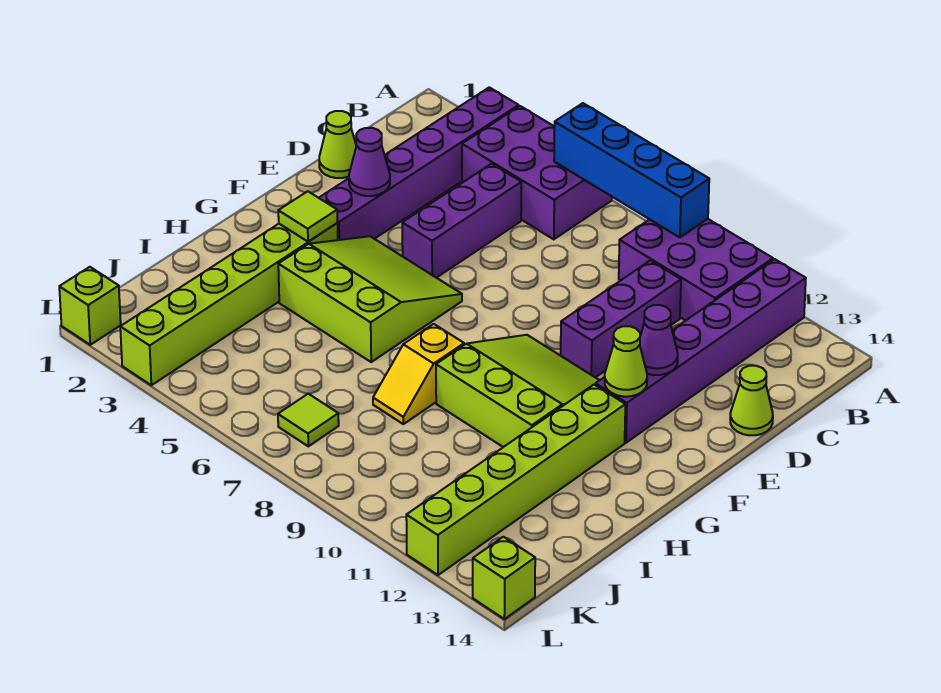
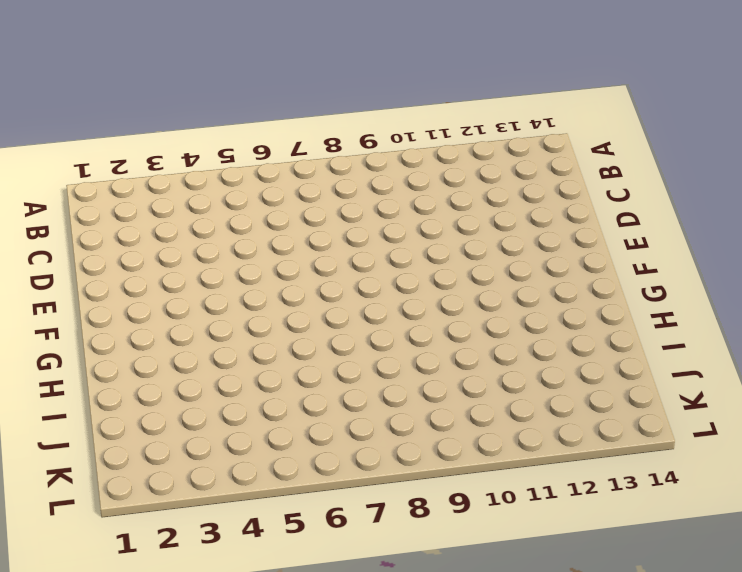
none -> purple 1x6 brick [319,87,519,240]
none -> purple 2x3 brick [462,106,612,239]
none -> purple 2x3 brick [619,219,773,321]

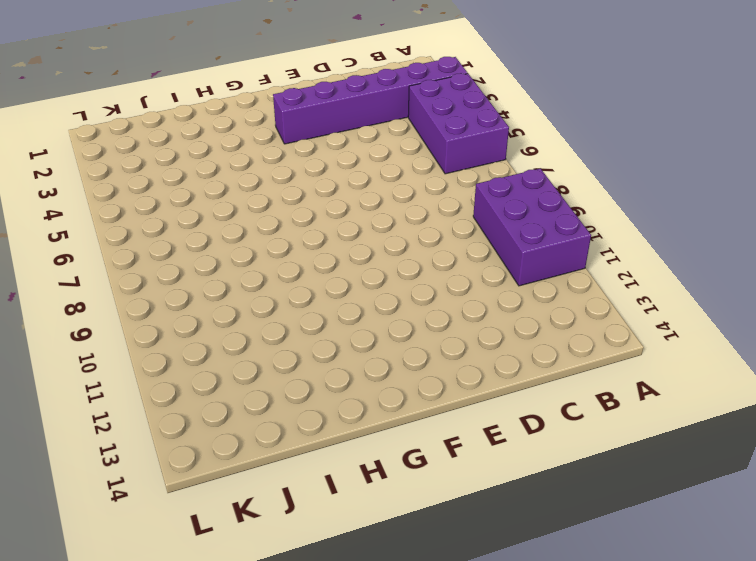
none -> purple 1x6 brick [596,259,806,443]
none -> purple 1x3 brick [402,164,521,278]
none -> purple 1x3 brick [561,261,681,378]

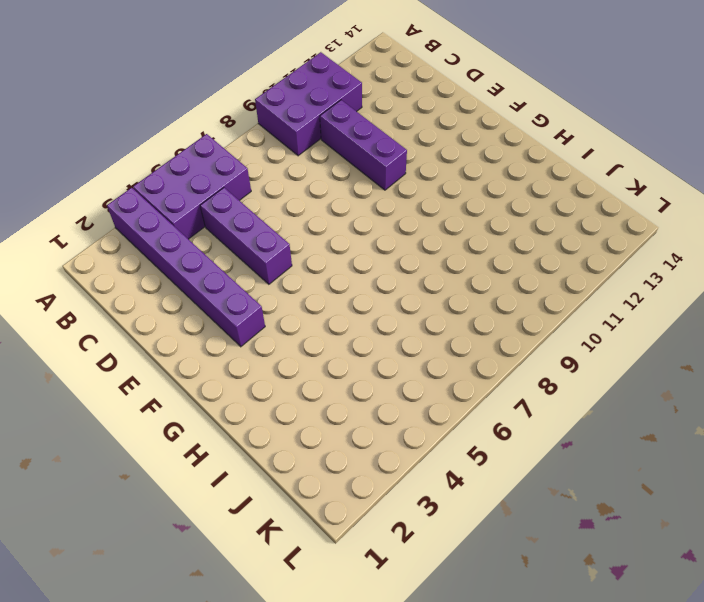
none -> purple 1x6 brick [596,259,806,443]
none -> lime 1x1 cone [319,111,356,178]
none -> lime 1x1 cone [730,366,773,435]

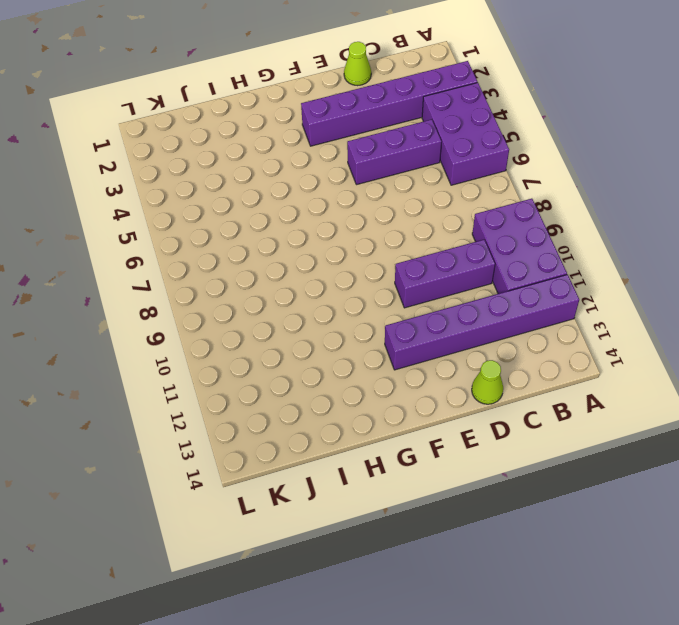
none -> lime 3x3 slope [278,236,462,362]
none -> lime 3x3 slope [436,335,599,447]
none -> lime 1x6 brick [120,223,338,385]

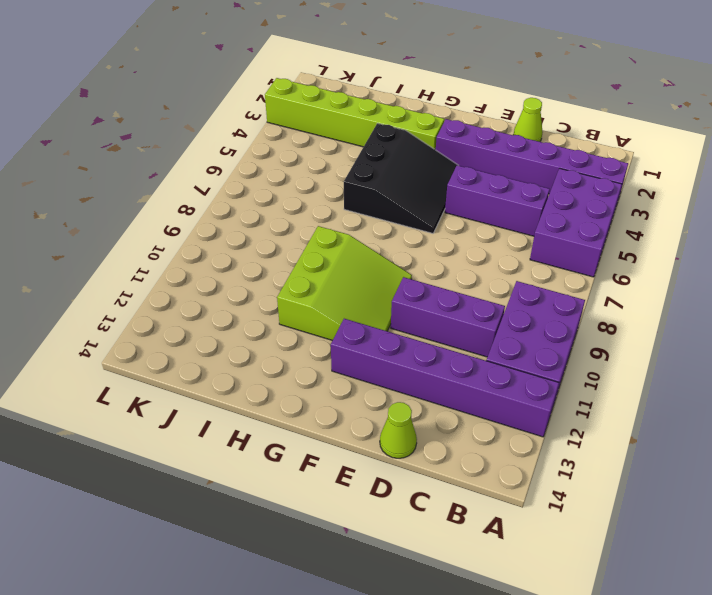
black 3x3 slope [344,123,459,233] -> lime 3x3 slope [278,236,462,362]
none -> lime 1x6 brick [406,385,625,575]
none -> yellow 1x2 slope [373,324,464,424]
none -> lime 1x1 tile [278,394,339,446]

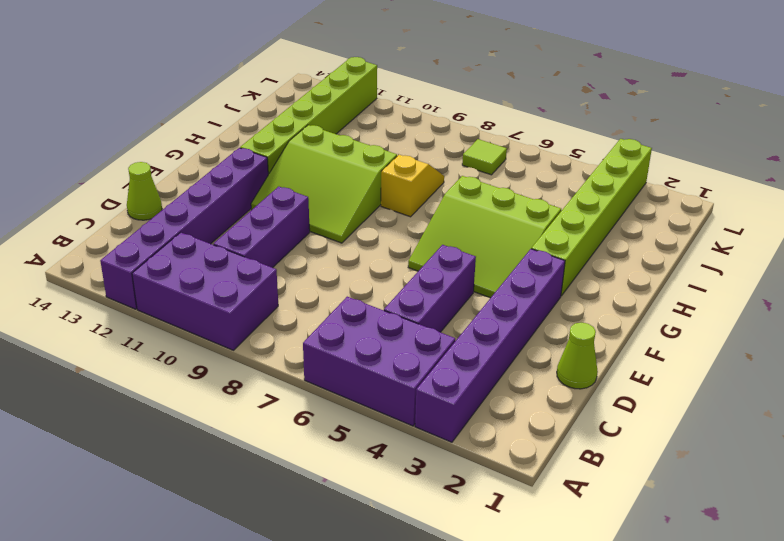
none -> lime 1x1 brick [59,267,121,345]
none -> lime 1x1 brick [473,537,535,619]
none -> blue 1x4 brick [554,103,709,237]

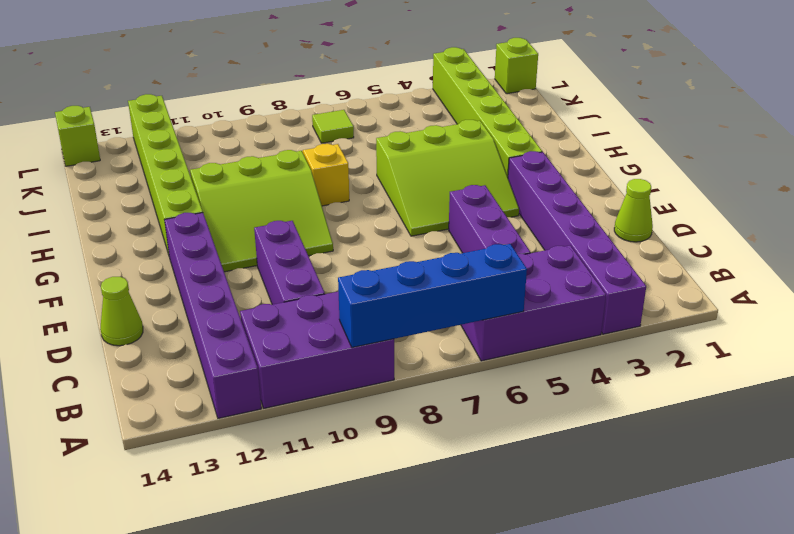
none -> purple 1x1 cone [349,128,390,196]
none -> purple 1x1 cone [640,305,678,375]
none -> lime 1x1 cone [605,326,647,397]

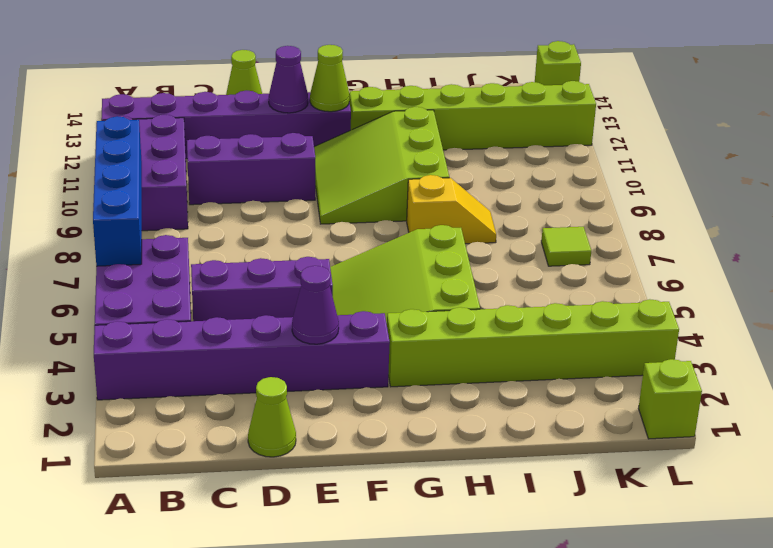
none -> lime 1x1 tile [278,191,338,242]

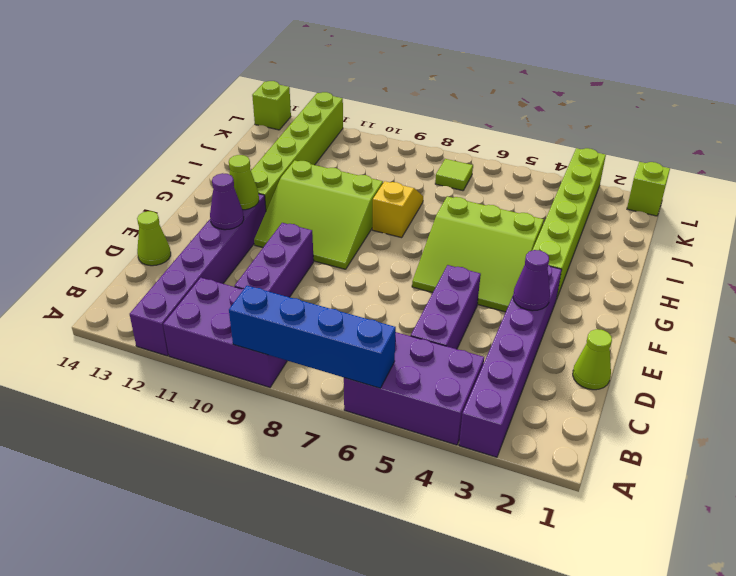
none -> lime 1x1 tile [278,191,338,242]

